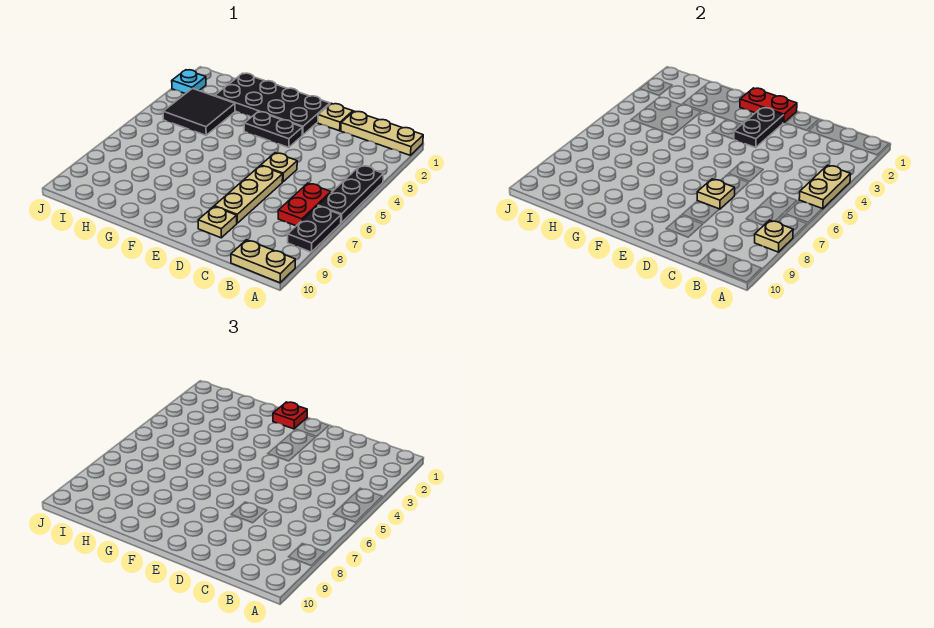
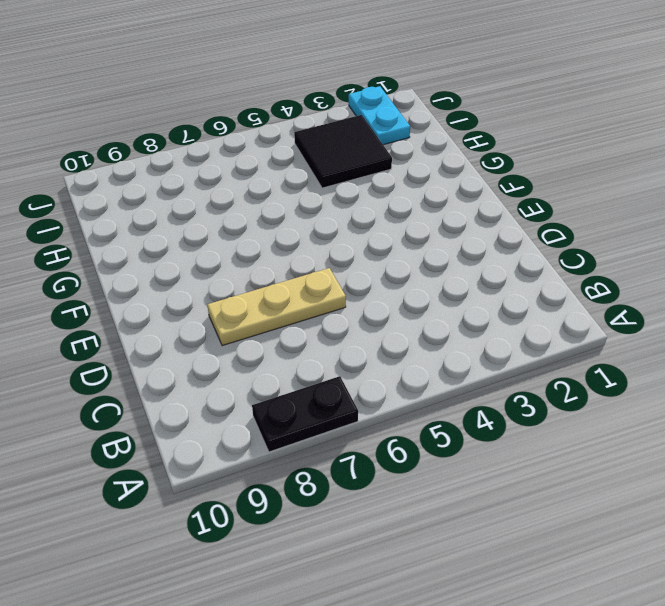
cyan 1x2 plate [349,86,410,145] -> cyan 1x1 plate [172,70,206,94]
none -> tan 1x3 plate [341,111,423,155]
none -> black 1x3 plate [318,165,384,223]
none -> tan 1x2 plate [231,240,295,283]

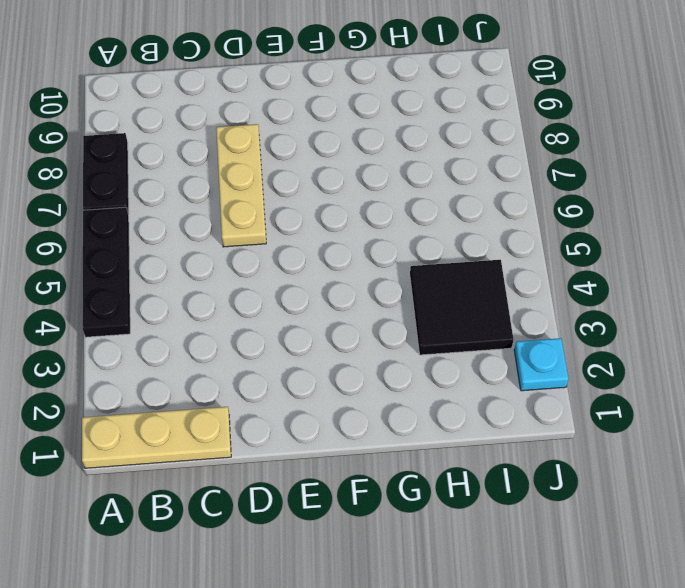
none -> tan 1x2 plate [231,240,295,283]
none -> red 1x2 plate [278,183,331,226]
none -> tan 1x1 plate [318,103,353,131]

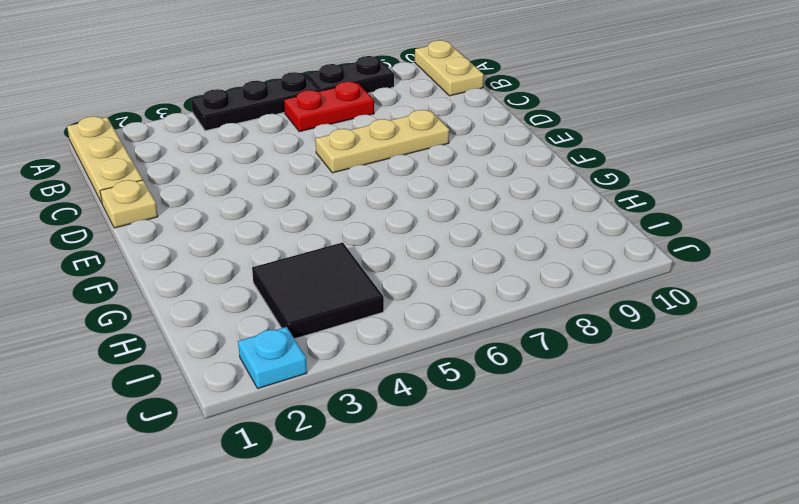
none -> tan 1x1 plate [261,153,297,182]
none -> tan 1x1 plate [198,206,237,238]
none -> black 2x4 plate [215,73,330,135]

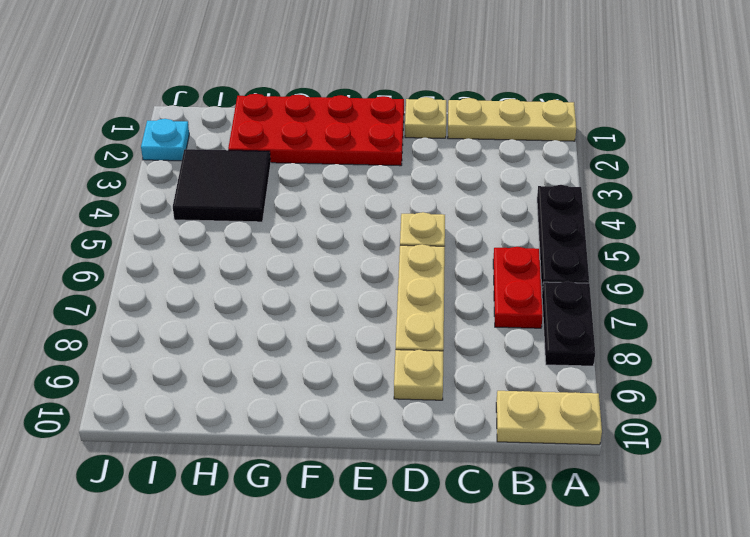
red 2x4 plate [228,94,404,166] -> black 2x4 plate [215,73,330,135]
none -> black 1x2 plate [244,112,302,147]
none -> tan 1x2 plate [799,165,851,209]
none -> tan 1x1 plate [755,220,793,252]

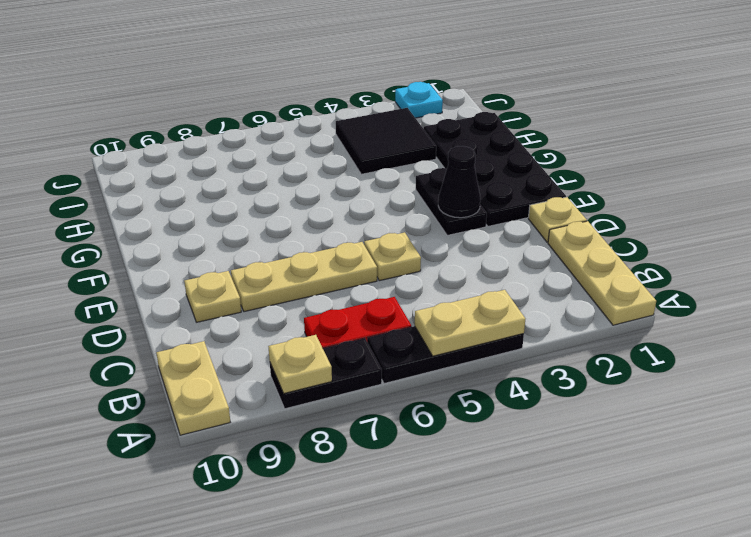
black 1x1 cone [438,146,480,218] -> black 1x2 plate [734,108,783,147]
none -> tan 1x1 plate [697,179,735,209]
none -> red 1x2 plate [740,88,797,123]
none -> red 1x1 plate [273,402,307,429]

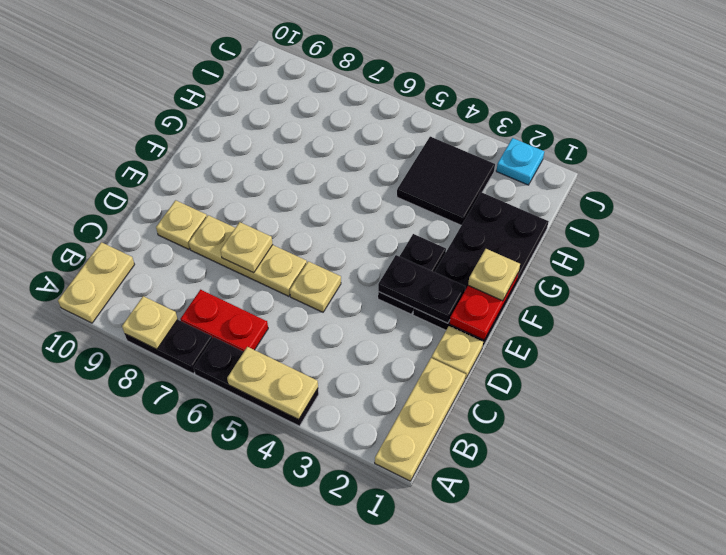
tan 1x1 plate [468,249,520,301] -> red 1x1 plate [273,402,307,429]

